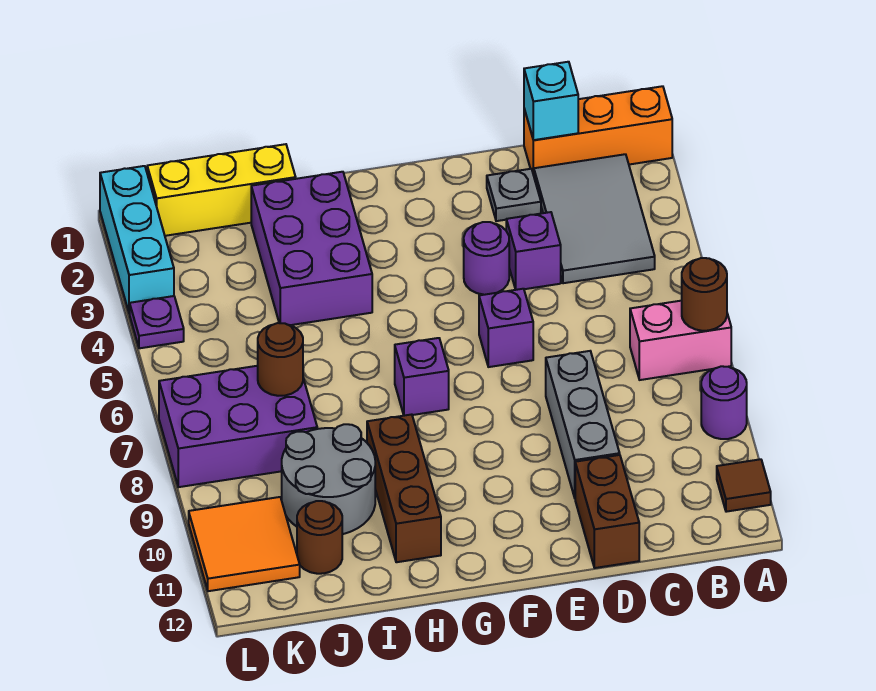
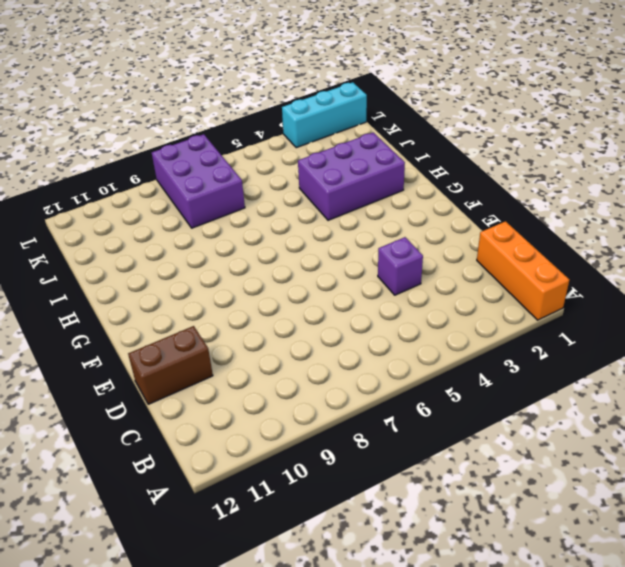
none -> pink 1x2 brick [630,301,731,380]
none -> purple 1x1 round brick [701,366,747,439]
none -> brown 1x1 tile [717,459,771,512]

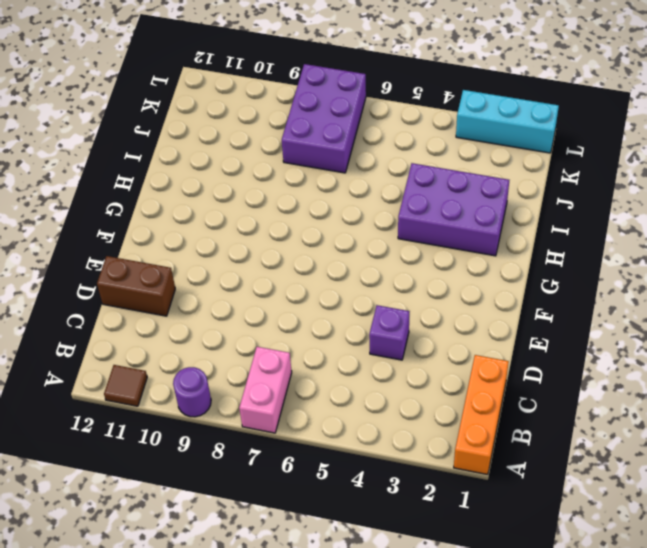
none -> grey 2x3 tile [534,154,655,283]
none -> grey 1x1 plate [487,169,541,221]
none -> grey 1x3 brick [546,351,620,498]

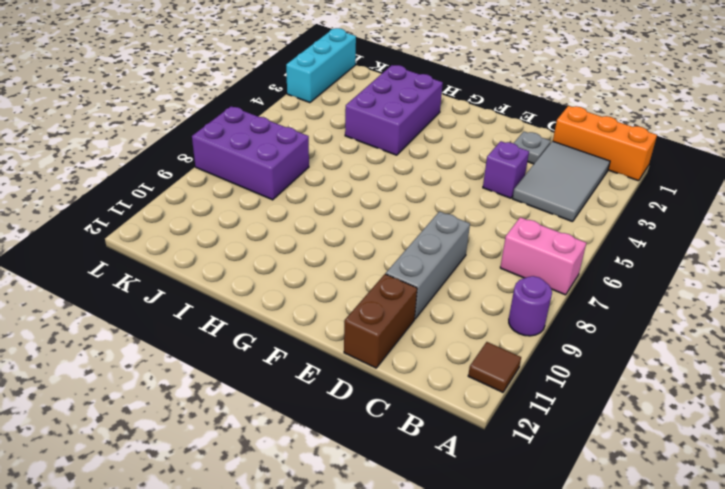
none -> purple 1x1 round brick [464,222,509,295]
none -> purple 1x1 brick [479,289,533,367]
none -> purple 1x1 brick [395,338,449,416]

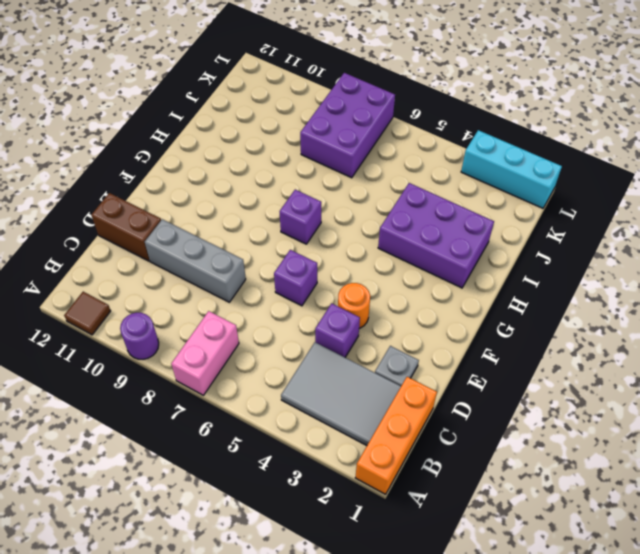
orange 1x1 round brick [338,283,370,328] -> purple 1x1 round brick [464,222,509,295]
none -> brown 1x3 brick [367,414,441,562]
none -> yellow 1x3 brick [147,144,296,236]
none -> grey 2x2 round brick [282,424,375,534]

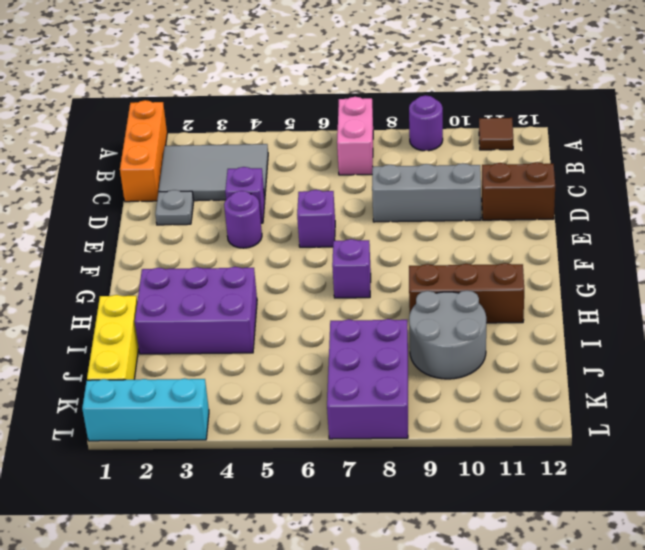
none -> brown 1x1 round brick [297,501,342,574]
none -> orange 2x2 tile [189,497,300,591]
none -> purple 1x1 plate [130,296,184,348]

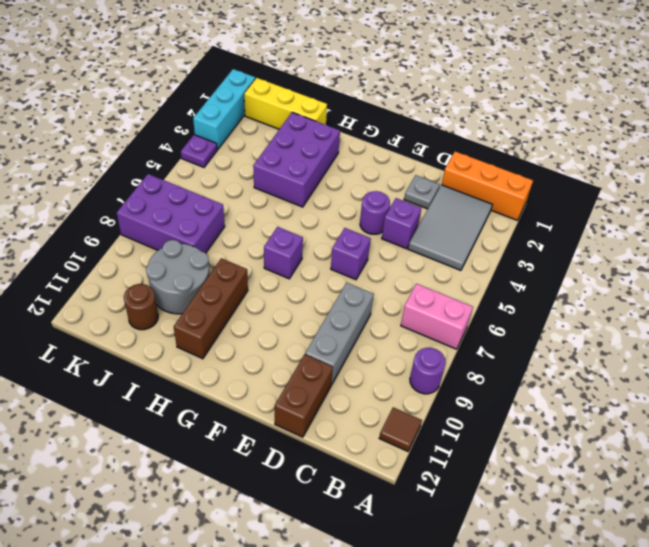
none -> orange 2x2 tile [189,497,300,591]
none -> brown 1x1 round brick [682,258,727,331]
none -> cyan 1x1 brick [524,62,578,140]

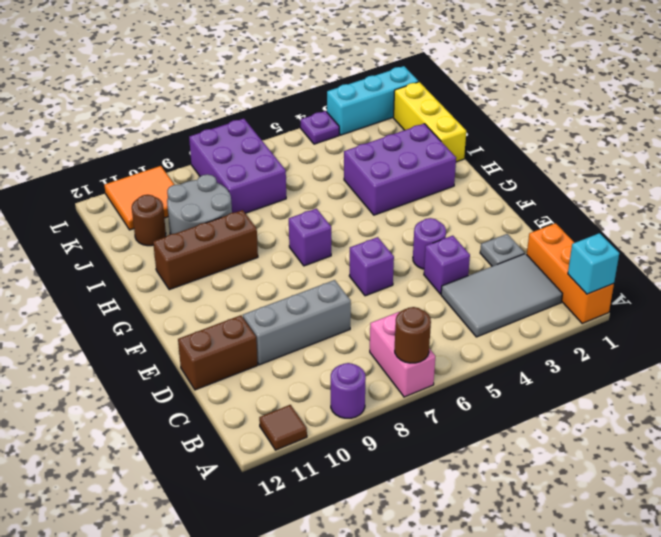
cyan 1x1 brick [568,233,619,294] -> cyan 1x1 brick moved to [524,62,578,140]
none -> brown 1x1 round brick [258,323,303,396]

